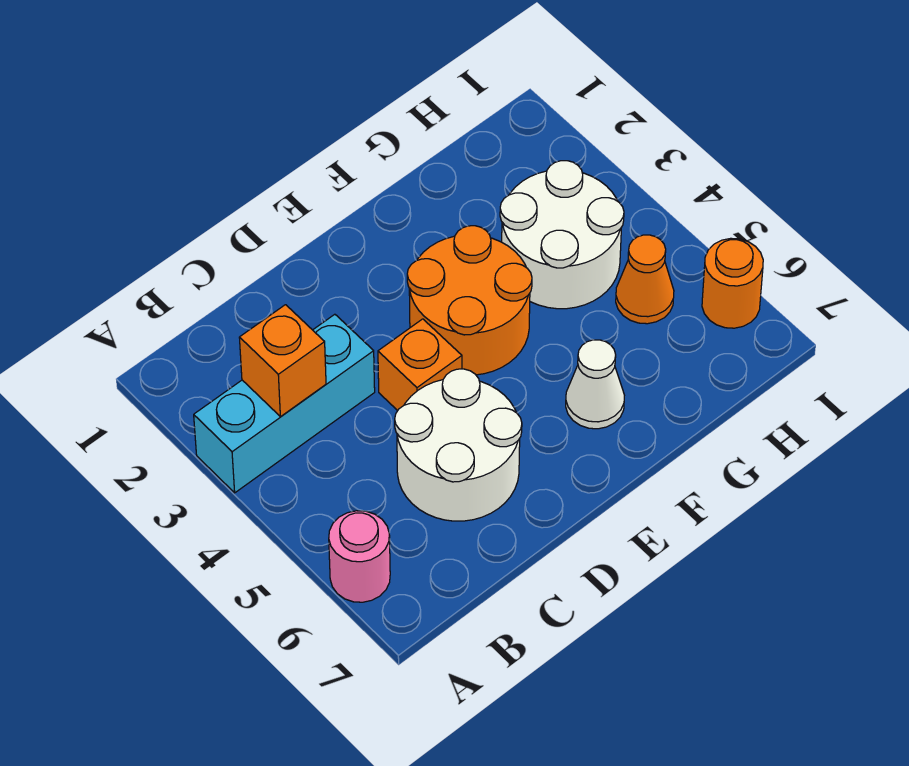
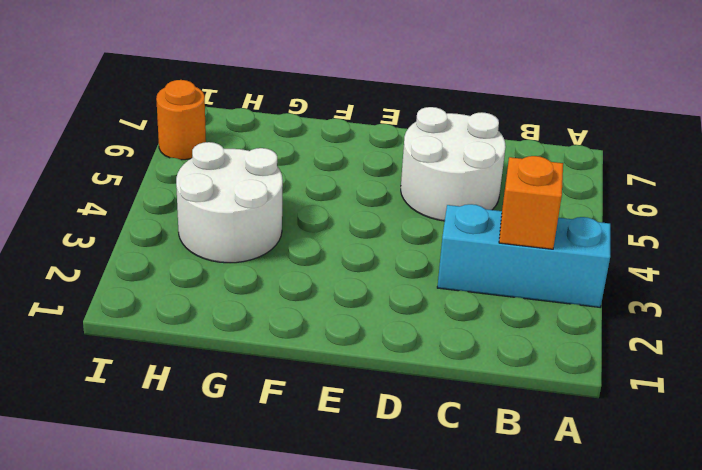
none -> pink 1x1 round brick [329,511,390,602]
none -> orange 1x1 brick [378,319,462,411]

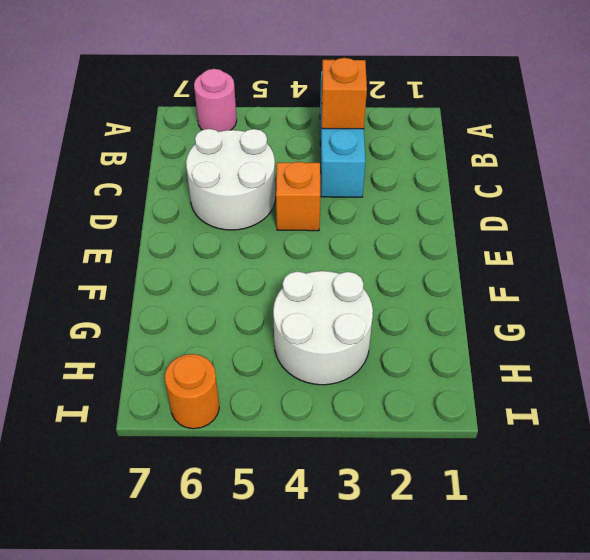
none -> orange 2x2 round brick [407,226,532,375]
none -> white 1x1 cone [566,340,624,429]

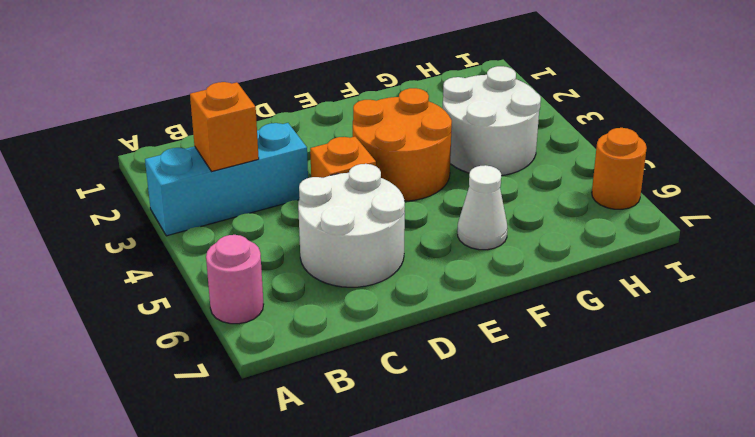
none -> orange 1x1 cone [616,235,674,324]

